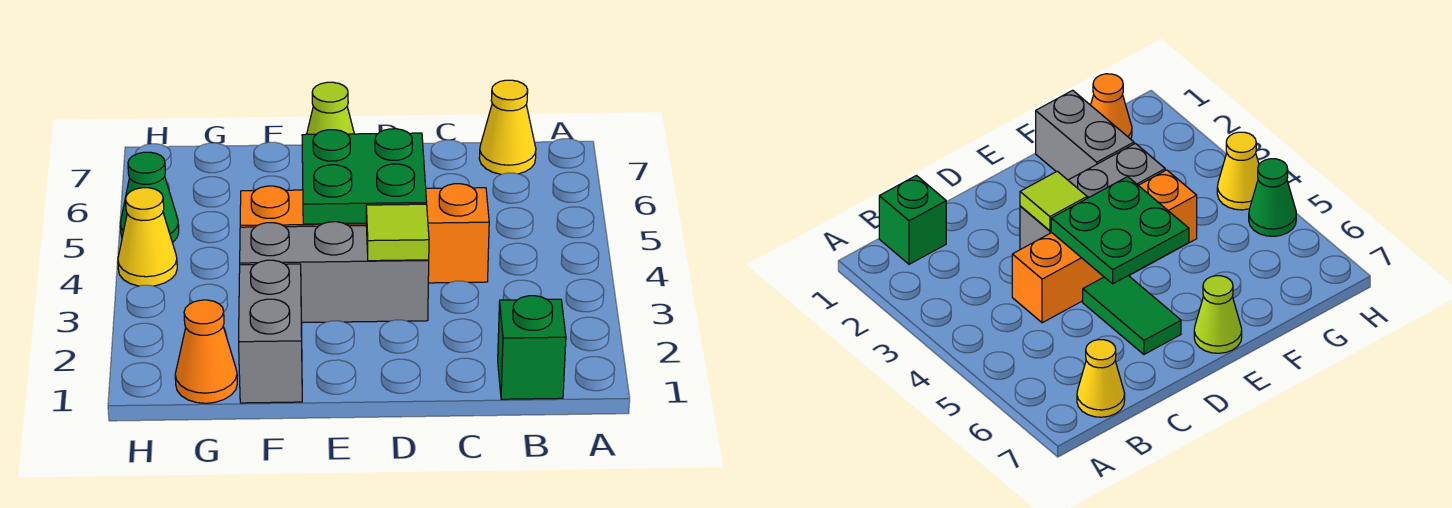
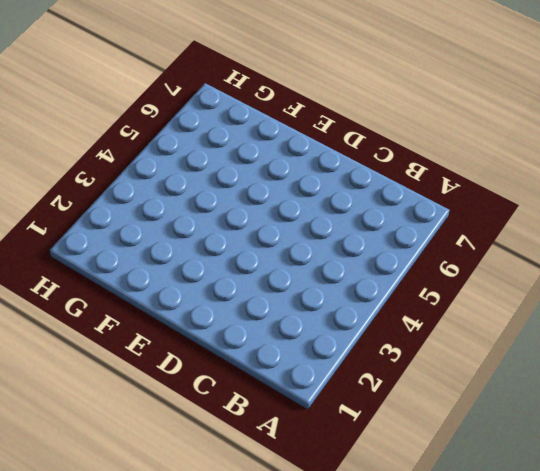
none -> green 1x1 brick [498,296,566,399]
none -> yellow 1x1 cone [479,80,536,174]
none -> orange 1x4 brick [240,184,489,283]

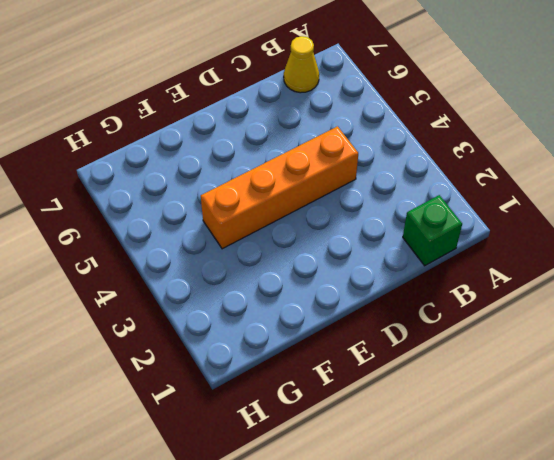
none -> grey 1x3 brick [240,222,429,323]
none -> green 1x2 tile [1083,276,1181,354]
none -> lime 1x1 cone [307,82,354,134]

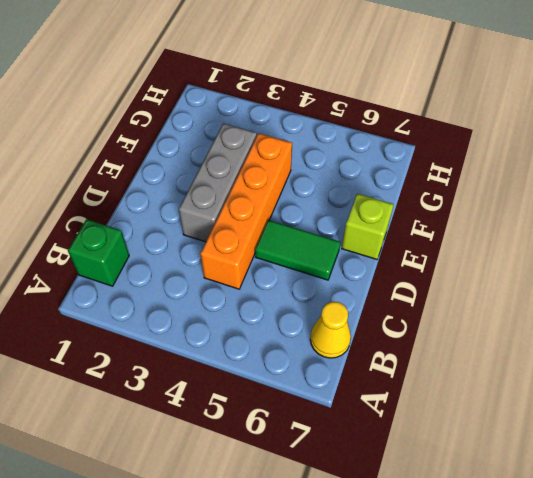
lime 1x1 brick [342,194,394,259] -> lime 1x1 cone [307,82,354,134]
none -> grey 1x2 brick [239,260,302,403]
none -> orange 1x1 cone [175,300,237,403]
none -> yellow 1x1 cone [118,188,177,286]

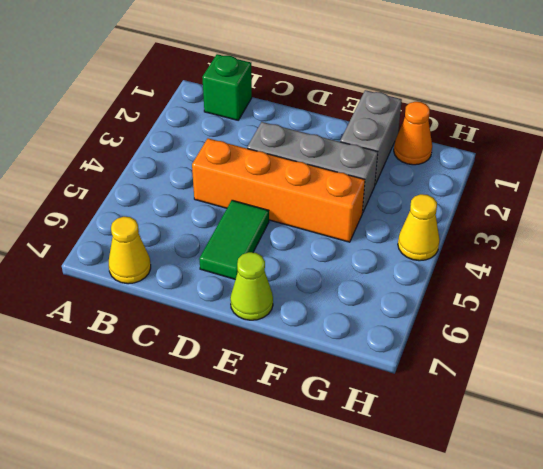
none -> green 1x1 cone [120,152,179,243]
none -> lime 1x1 tile [366,204,429,261]
none -> green 2x2 plate [302,129,427,224]

